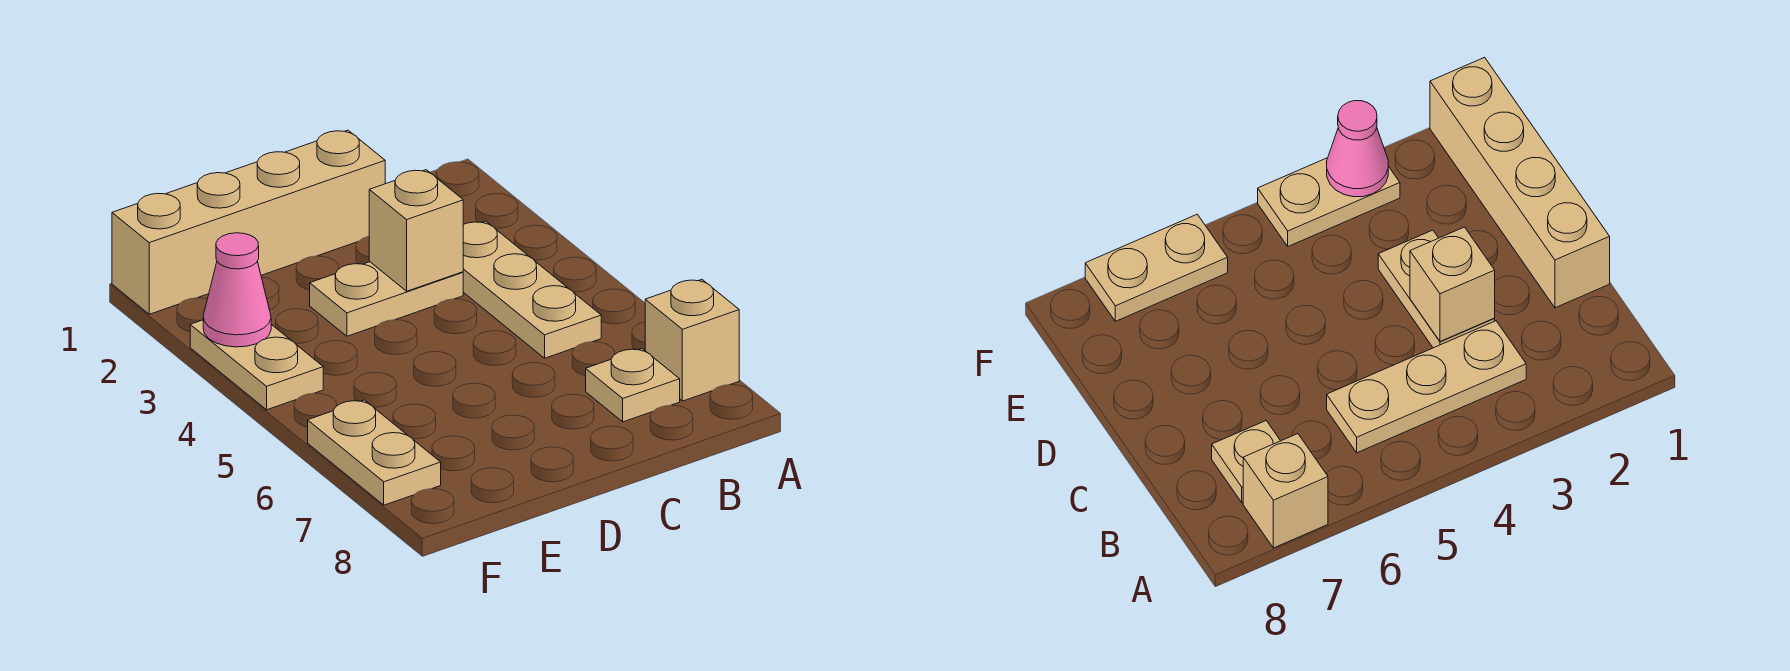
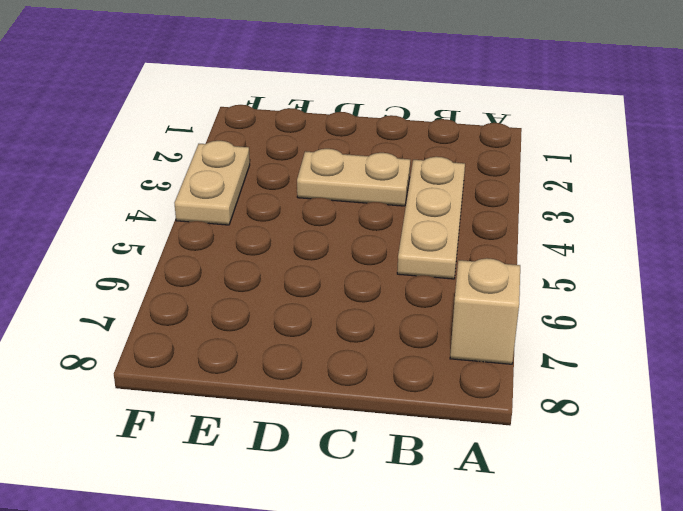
none -> tan 1x1 plate [586,349,680,422]
none -> tan 1x4 brick [112,130,385,314]

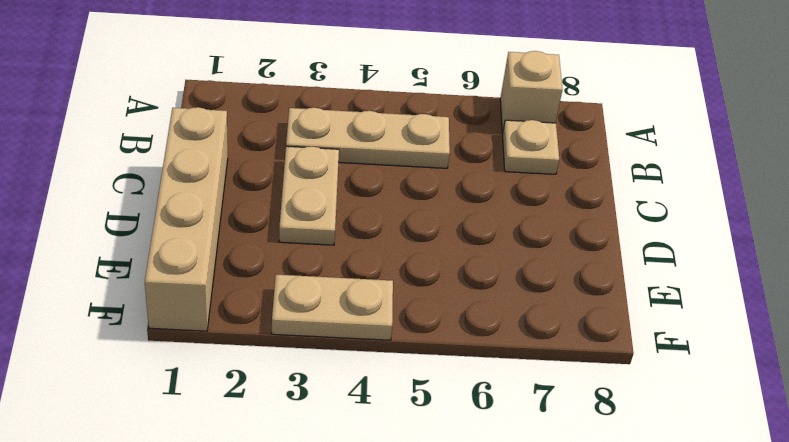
none -> tan 1x2 plate [308,400,441,505]
none -> tan 1x1 brick [369,170,463,291]

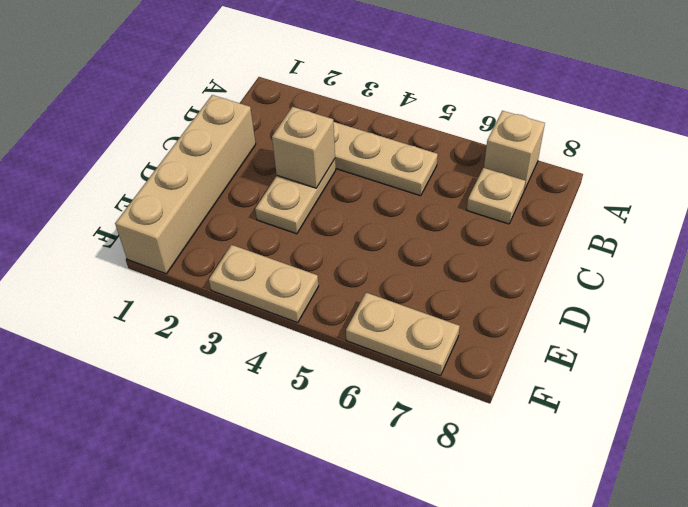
none -> pink 1x1 cone [203,233,271,347]

